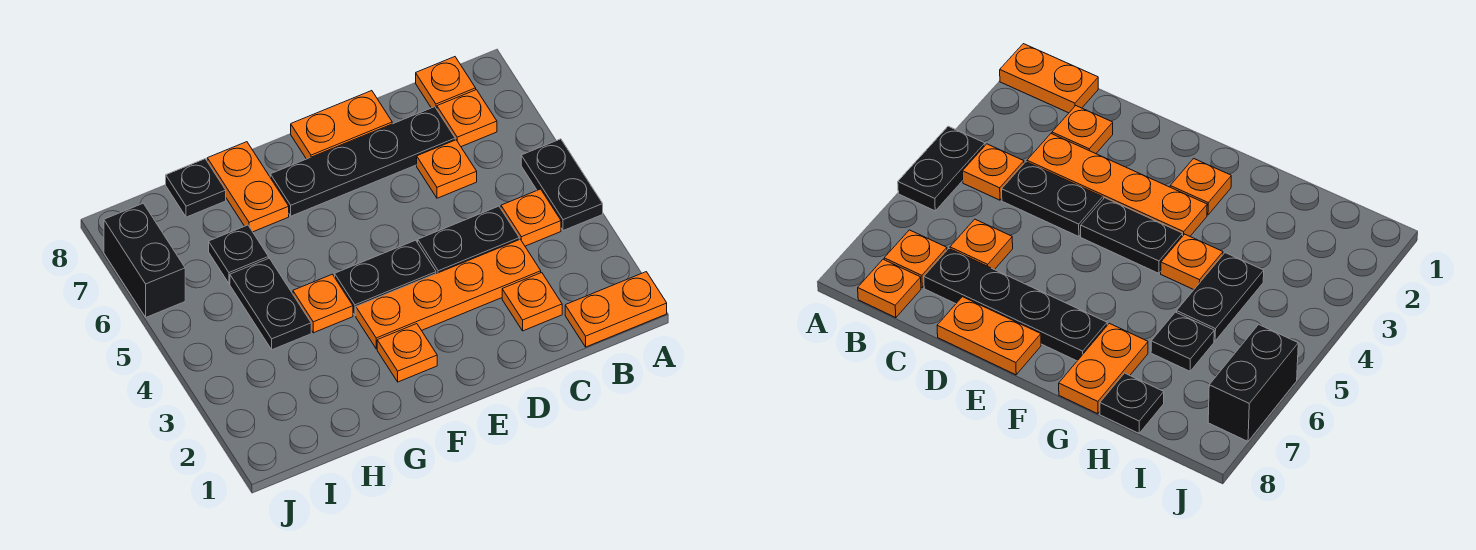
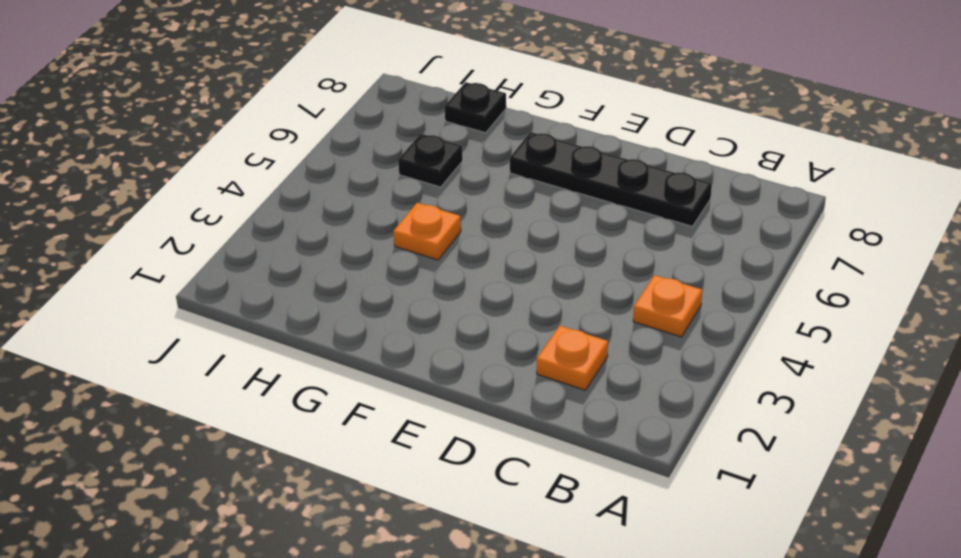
none -> orange 1x2 plate [565,272,667,347]
none -> black 1x2 plate [521,139,603,231]
none -> orange 1x1 plate [437,90,497,147]

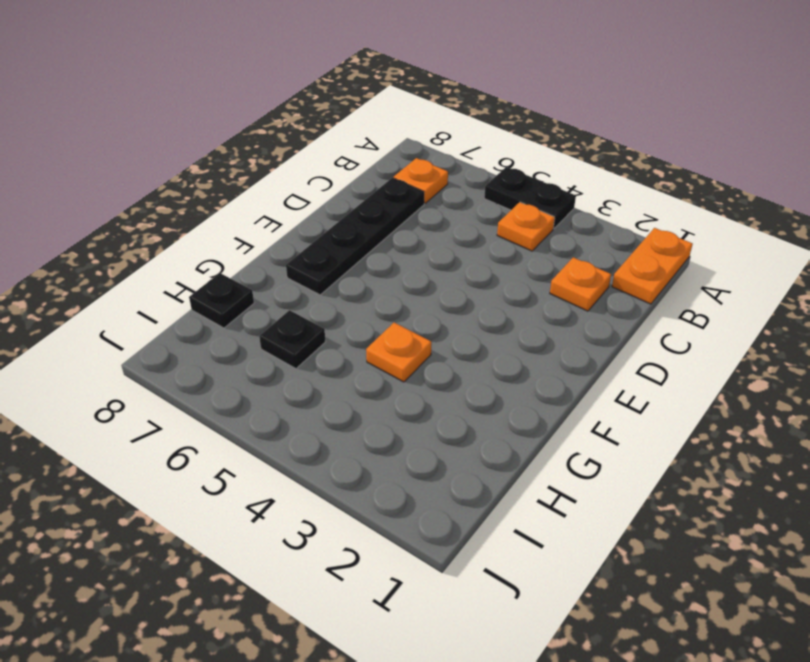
none -> orange 1x1 plate [416,57,476,109]
none -> orange 1x4 plate [356,239,541,349]
none -> black 1x2 plate [418,206,519,274]

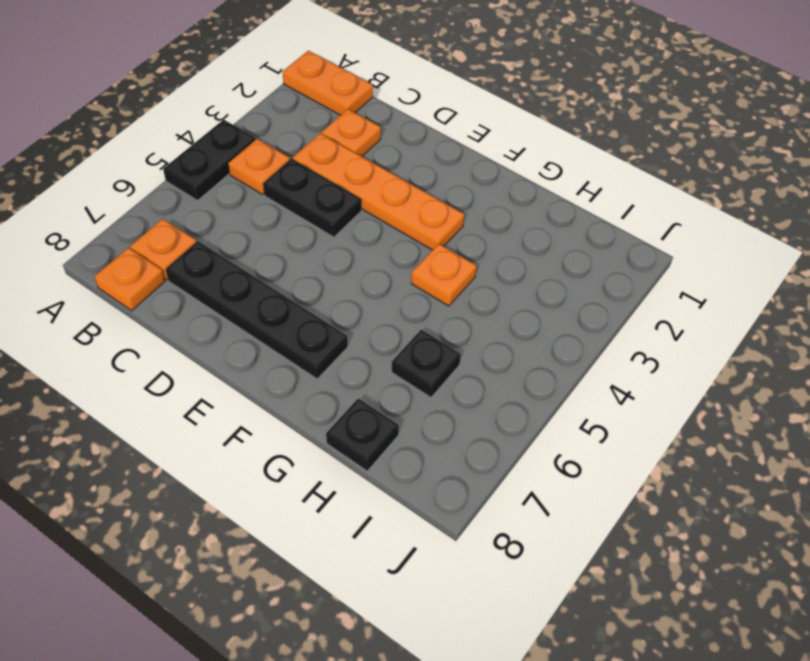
none -> orange 1x1 plate [417,140,477,198]
none -> orange 1x2 plate [291,91,392,159]
none -> black 1x2 plate [335,240,436,316]

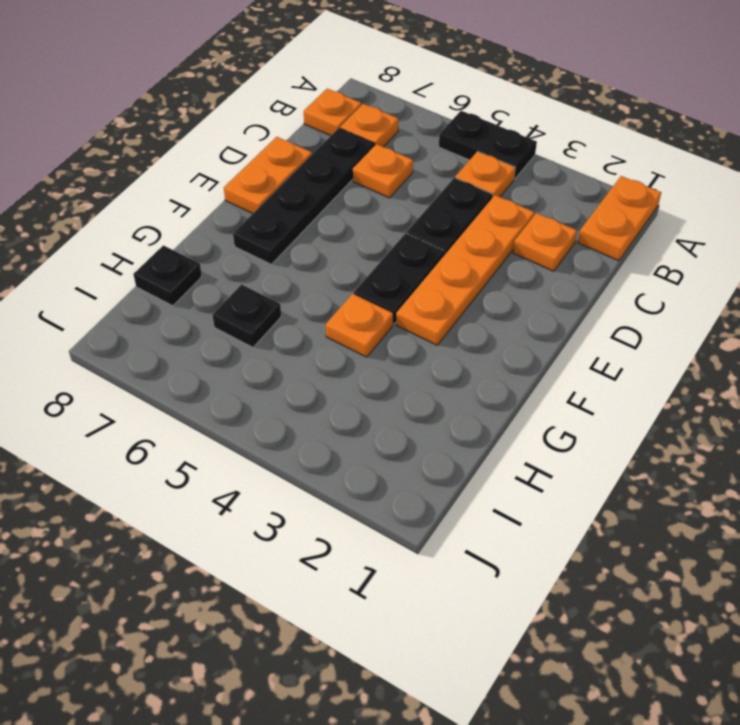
none -> orange 1x1 plate [377,324,437,382]
none -> orange 1x2 plate [207,142,289,232]
none -> black 1x2 plate [230,258,311,350]

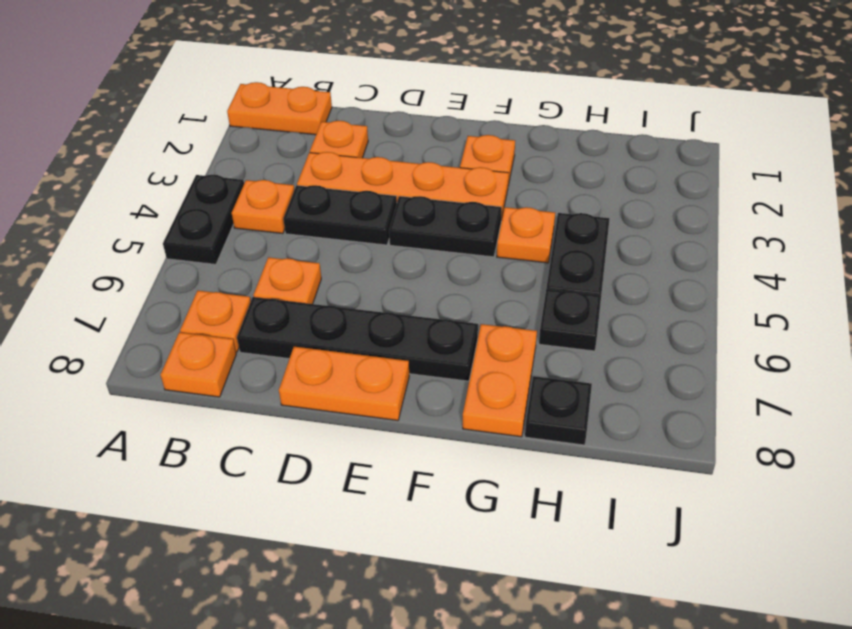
none -> black 1x2 brick [104,203,185,317]

